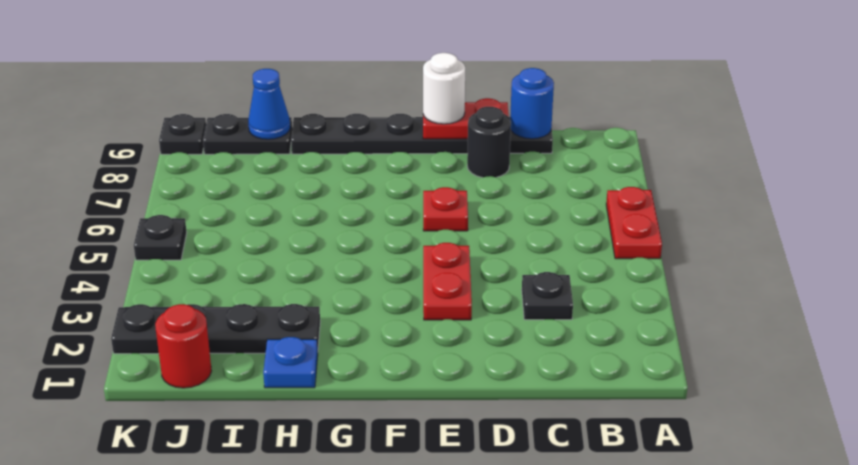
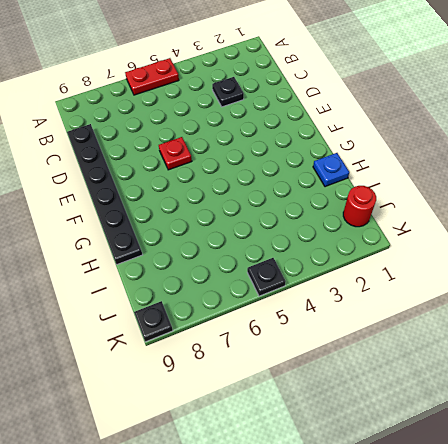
none -> black 1x1 round brick [467,107,511,178]
none -> red 1x2 plate [423,243,472,320]
none -> black 1x4 plate [111,304,320,354]

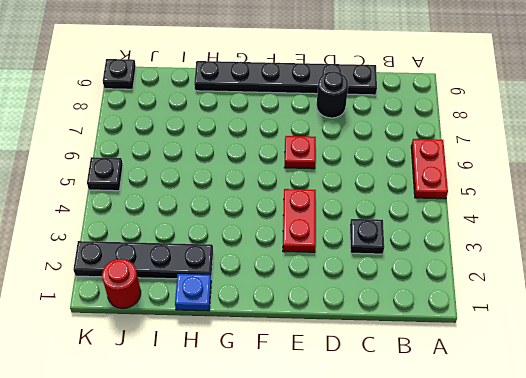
none -> black 1x2 plate [203,114,292,154]
none -> blue 1x1 round brick [510,68,554,139]
none -> red 1x2 plate [423,98,509,139]

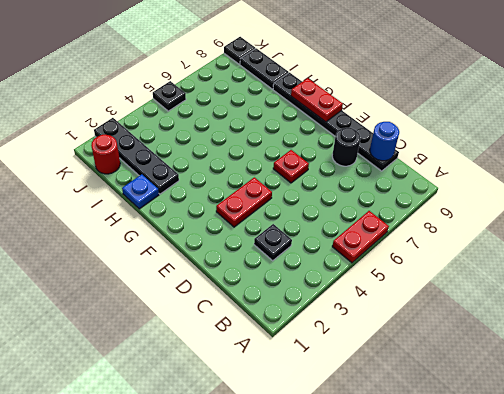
red 1x2 plate [291,78,343,122] -> red 1x2 plate moved to [423,98,509,139]
none -> blue 1x1 cone [248,69,290,139]
none -> white 1x1 round brick [423,53,465,124]

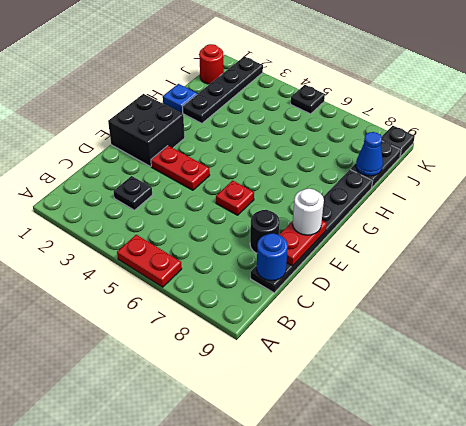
black 2x2 brick [108,94,185,167] -> none

